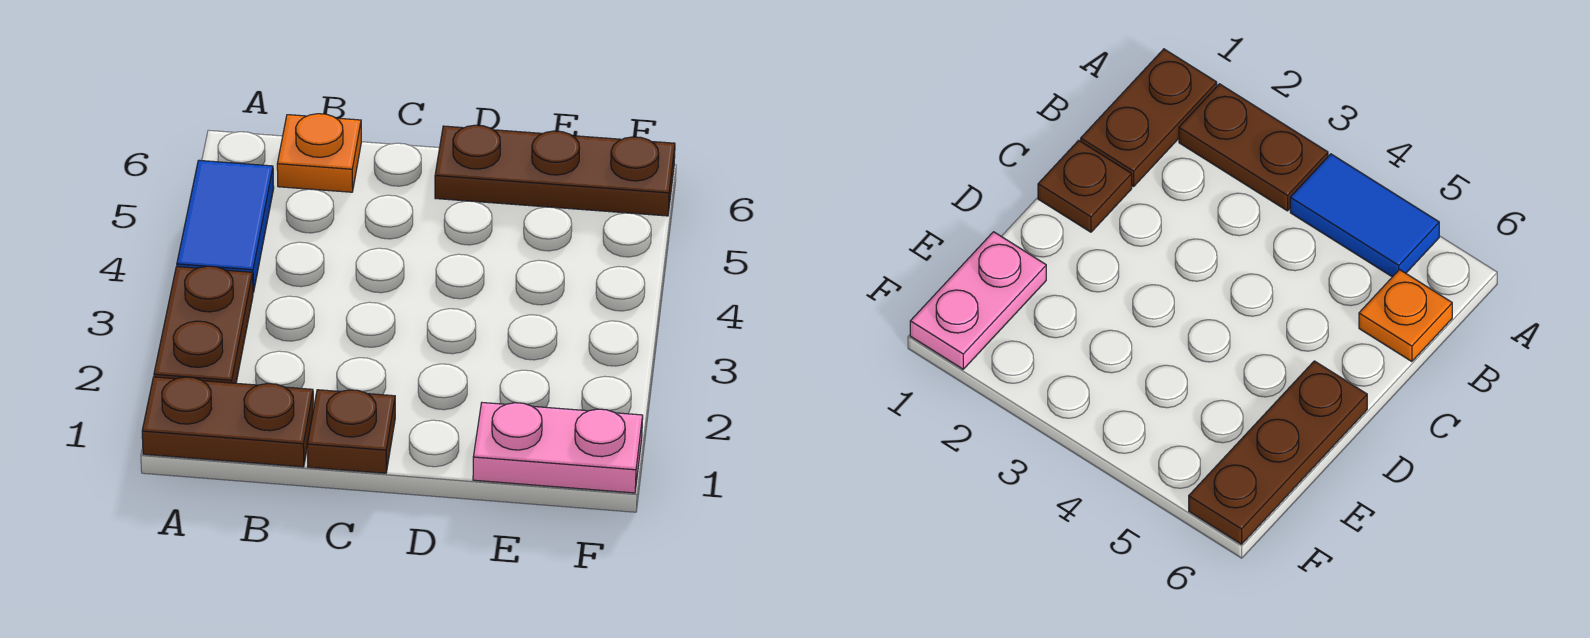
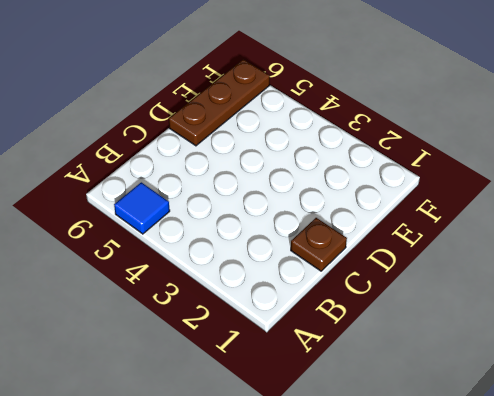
blue 1x1 tile [114,182,170,234] -> blue 1x2 tile [177,160,274,293]
none -> brown 1x2 plate [142,377,313,467]
none -> brown 1x2 plate [154,266,253,383]

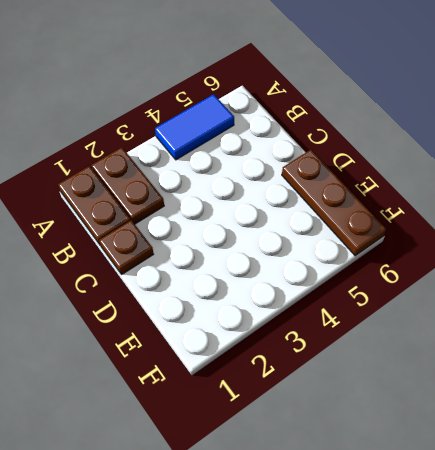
brown 1x2 plate [92,147,164,224] -> brown 1x2 plate turned to [154,266,253,383]
none -> orange 1x1 plate [277,114,361,192]
none -> pink 1x2 plate [473,403,643,493]

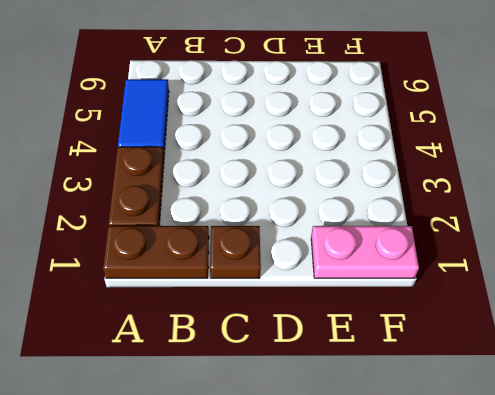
none -> orange 1x1 plate [277,114,361,192]
none -> brown 1x3 plate [435,125,675,216]

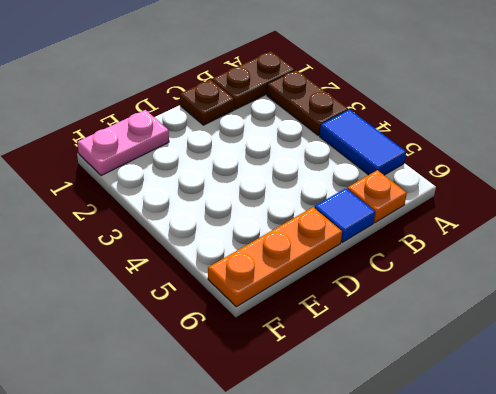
blue 1x1 tile [315,188,375,242] -> none
orange 1x3 plate [208,207,342,307] -> brown 1x3 plate [435,125,675,216]

